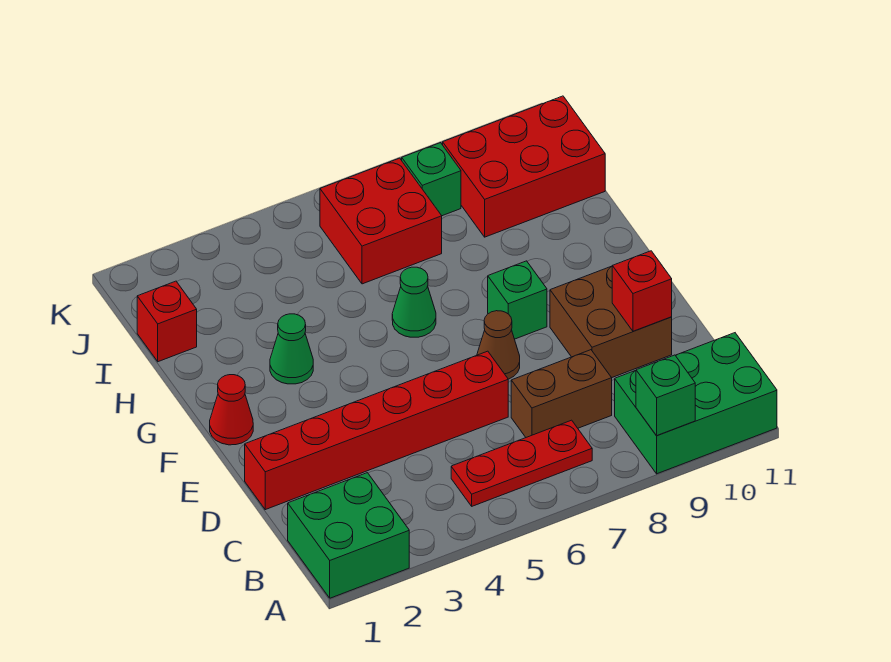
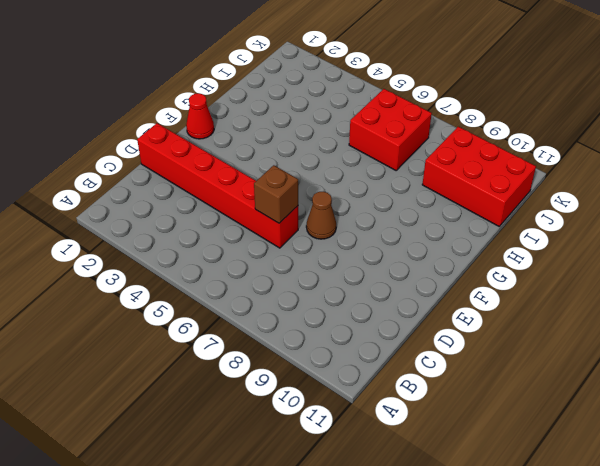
brown 1x1 brick [254,165,298,223] -> none
none -> green 2x2 brick [288,473,409,598]
none -> green 2x3 brick [615,333,777,474]
none -> red 1x3 plate [451,420,592,506]

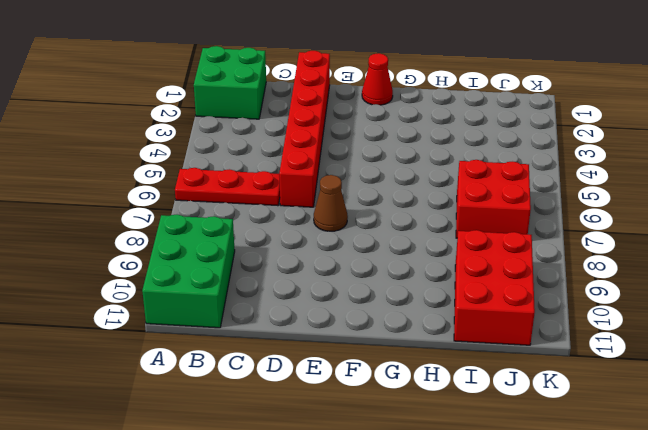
red 1x3 plate [175,168,280,206] -> red 1x3 plate turned to [451,420,592,506]
none -> brown 1x2 brick [511,350,612,437]
none -> brown 2x2 brick [550,266,672,378]
none -> green 1x1 brick [488,261,547,339]

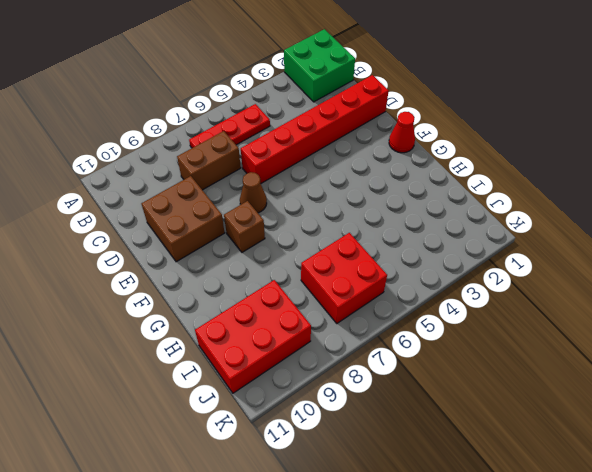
brown 1x1 brick [224,201,265,252] -> green 1x1 brick [488,261,547,339]
none -> green 2x3 brick [615,333,777,474]
none -> green 1x1 cone [270,314,313,384]
none -> green 1x1 cone [392,267,436,337]

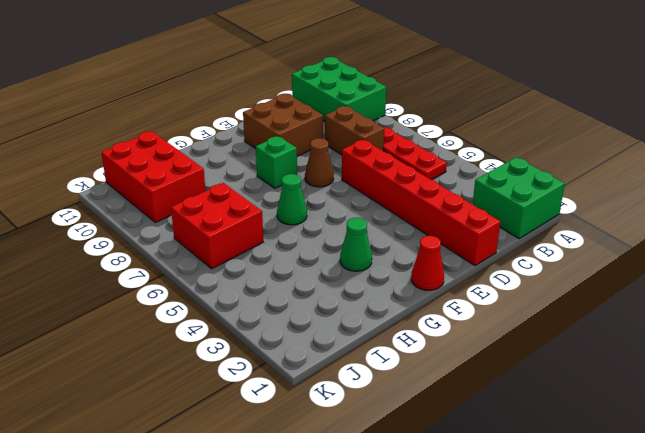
none -> red 1x1 brick [137,281,197,362]
none -> green 1x1 brick [402,143,461,216]
none -> green 1x1 brick [636,355,695,436]

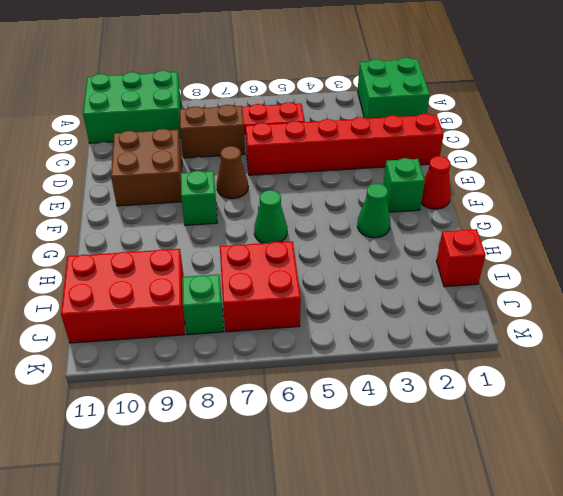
green 1x1 brick [383,158,425,212] -> green 1x1 brick moved to [636,355,695,436]
none -> red 1x1 brick [612,251,672,331]

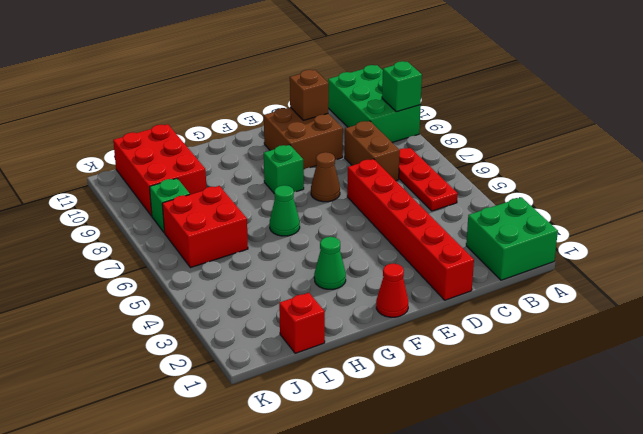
brown 1x1 brick [290,70,329,120] -> red 1x1 brick [612,251,672,331]

